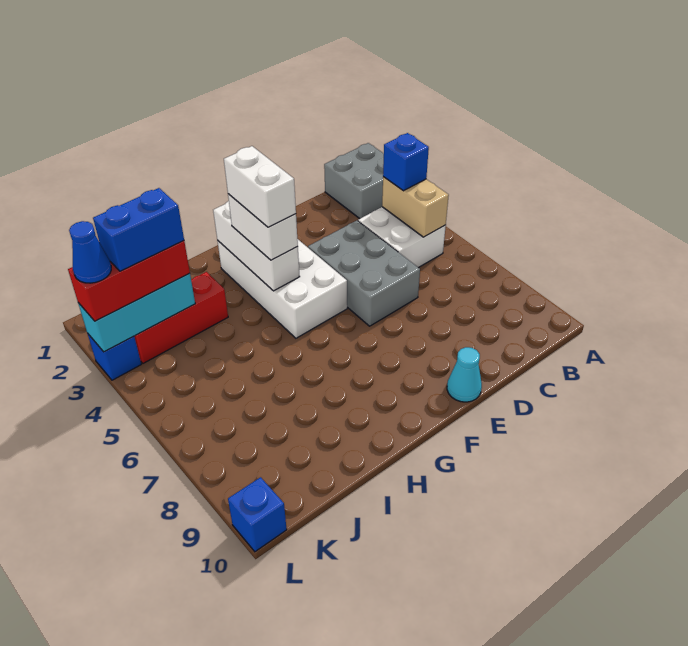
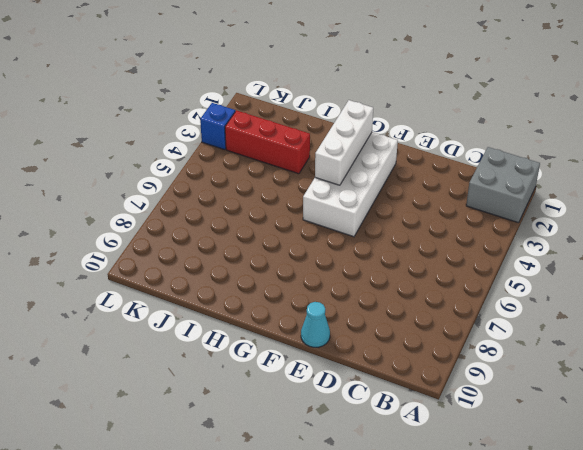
none -> white 2x2 brick [358,207,446,268]
none -> grey 2x3 brick [308,221,420,326]
none -> blue 1x1 brick [228,477,287,552]

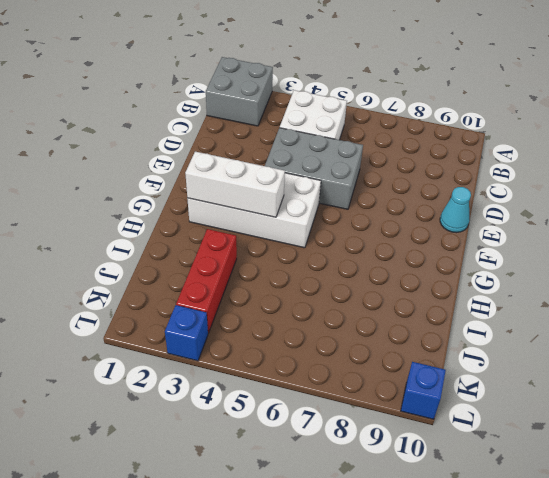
none -> tan 1x2 brick [382,177,449,237]
none -> cyan 1x3 brick [78,273,195,352]
none -> blue 1x1 brick [383,133,429,191]

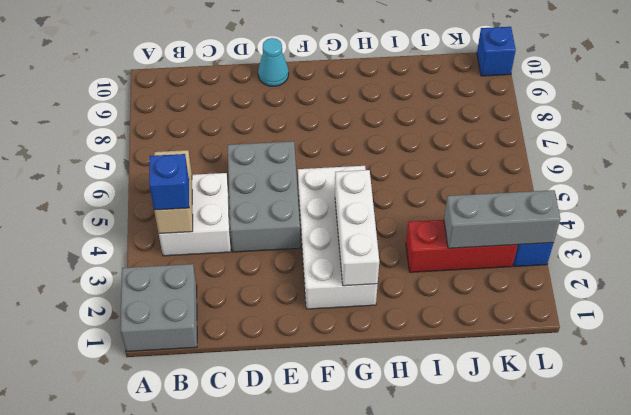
grey 1x3 brick [444,190,560,248] -> cyan 1x3 brick [78,273,195,352]
none -> white 1x2 brick [228,194,298,260]
none -> red 1x3 brick [68,241,190,321]
none -> white 1x2 brick [224,146,296,227]

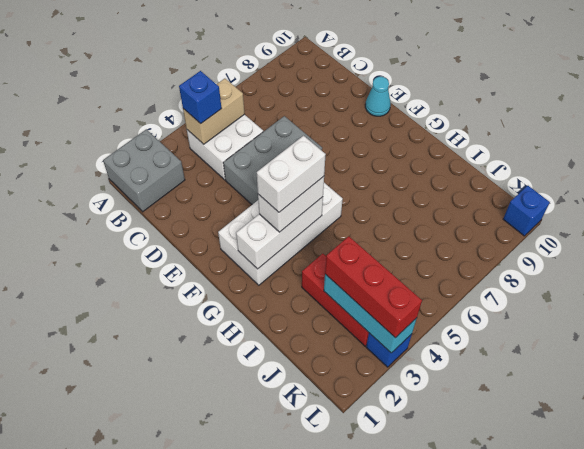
none -> blue 1x2 brick [93,188,184,271]
none -> blue 1x1 cone [69,221,111,283]

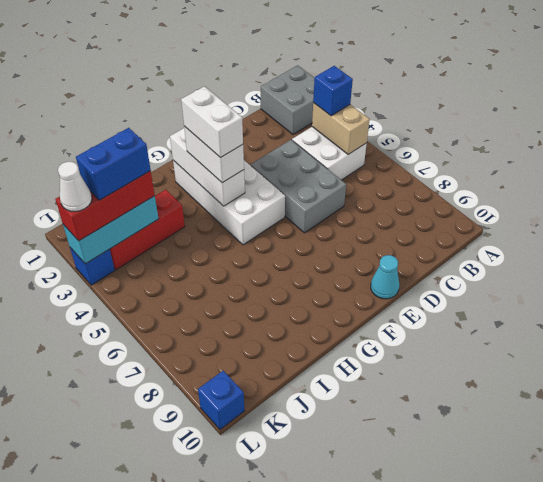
white 1x1 cone [58,162,92,212] -> blue 1x1 cone [69,221,111,283]

